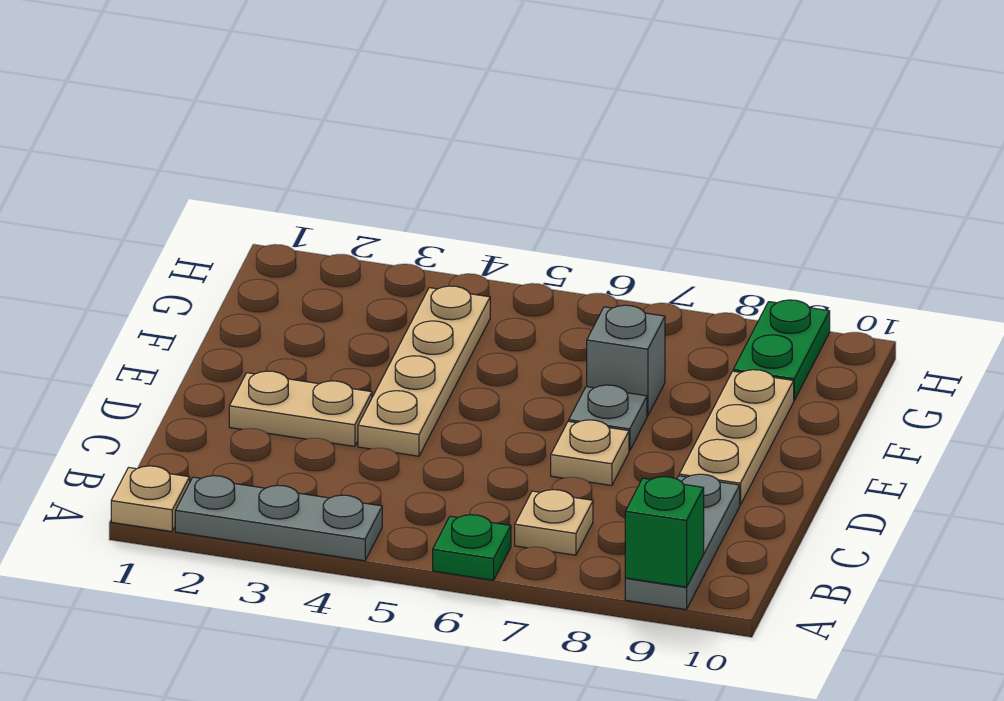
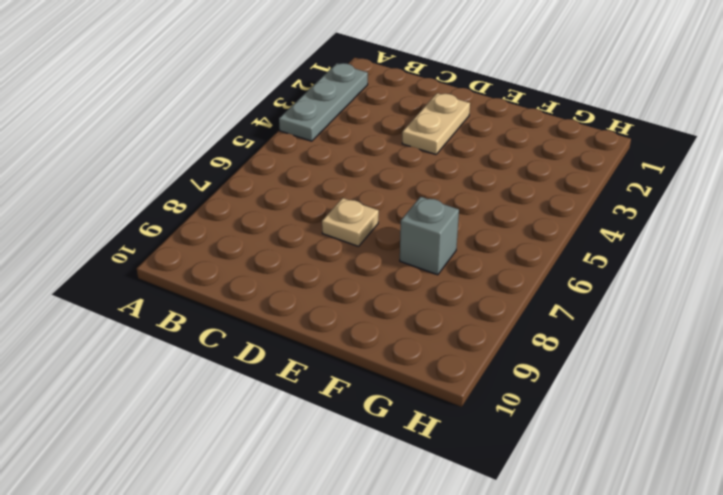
none -> tan 1x1 plate [111,466,190,532]
none -> green 1x1 plate [433,515,511,580]
none -> grey 1x3 plate [625,474,740,609]

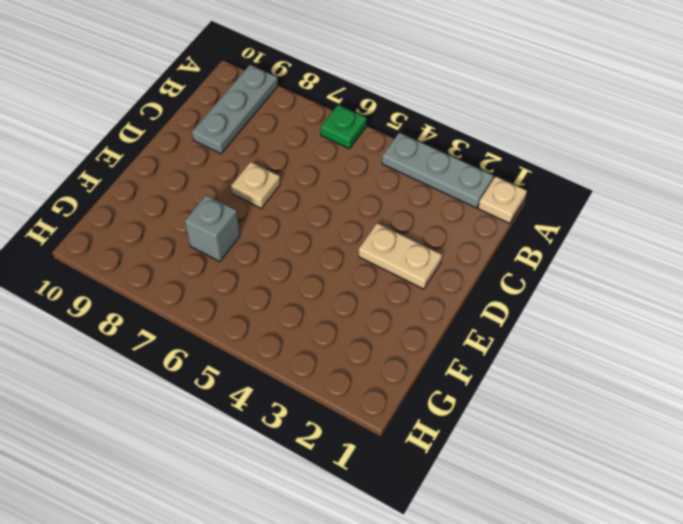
none -> tan 1x1 plate [515,490,593,555]
none -> tan 1x4 plate [358,286,490,456]
none -> tan 1x3 plate [679,370,794,505]

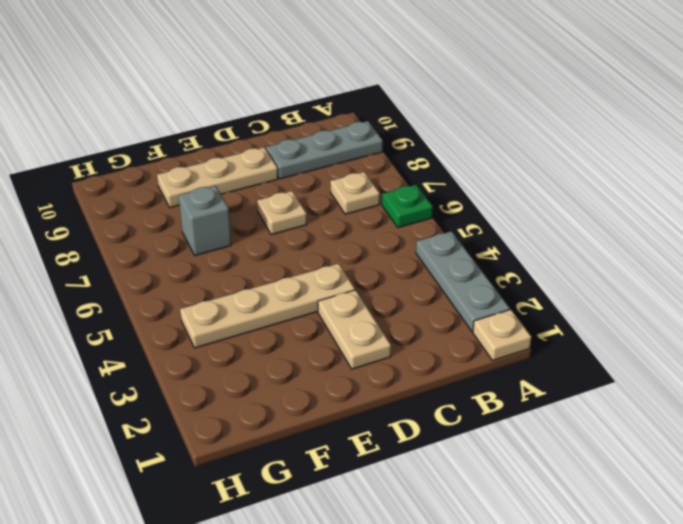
none -> grey 1x1 plate [569,385,647,451]
none -> green 1x2 plate [733,300,830,400]
none -> green 1x1 brick [625,477,704,587]

